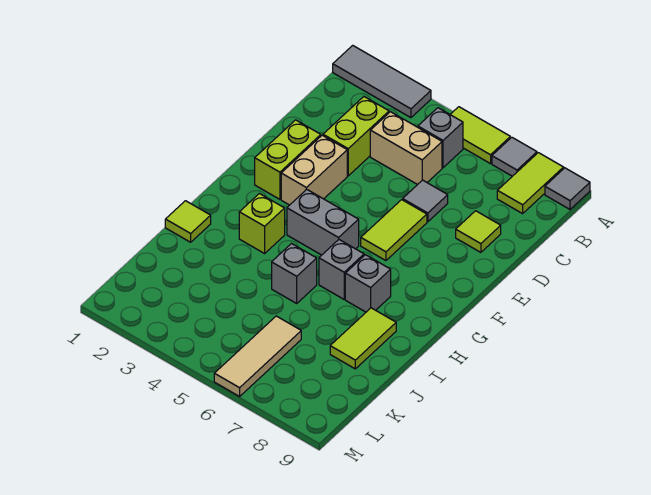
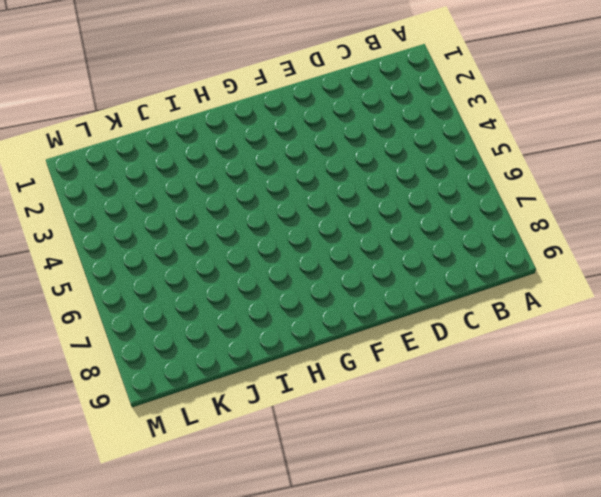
none -> grey 1x3 tile [333,45,431,118]
none -> lime 1x2 tile [450,107,510,164]
none -> grey 1x1 tile [492,137,537,176]

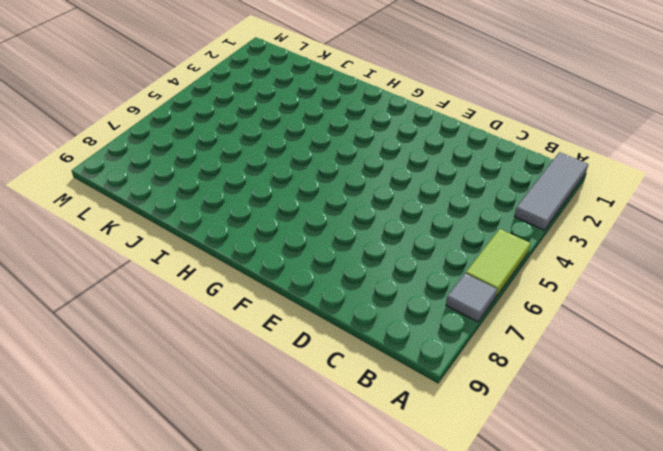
none -> lime 1x2 tile [497,153,564,214]
none -> grey 1x1 tile [545,168,590,209]
none -> grey 1x1 brick [418,108,463,168]

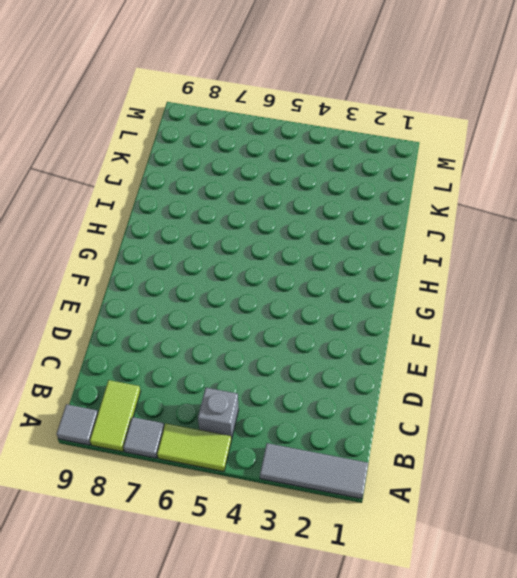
none -> lime 1x2 brick [323,97,389,176]
none -> tan 1x2 brick [370,112,442,185]
none -> grey 1x1 tile [403,180,448,222]

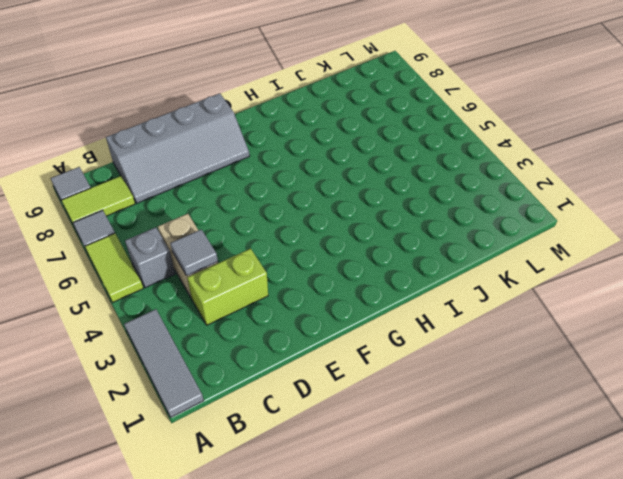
grey 1x1 tile [170,229,218,276] -> grey 1x1 tile moved to [403,180,448,222]
grey 2x4 slope [106,93,250,203] -> lime 1x1 tile [456,211,501,252]
none -> lime 1x2 brick [255,120,321,199]
none -> tan 1x2 brick [281,135,347,205]
none -> lime 1x2 tile [361,200,427,261]

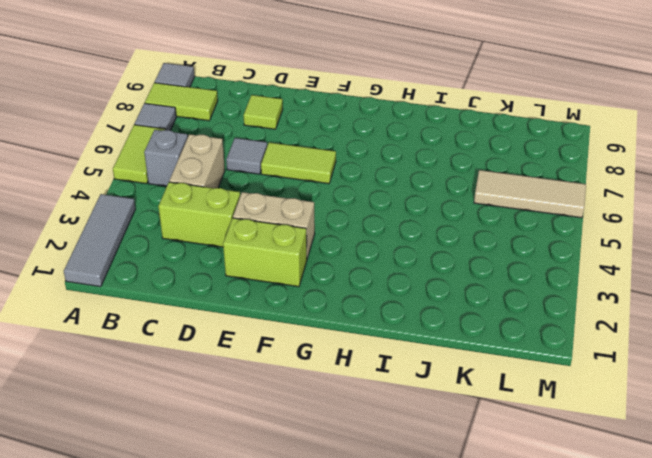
none -> grey 1x2 brick [287,189,359,255]
none -> lime 1x1 brick [239,194,285,253]
none -> grey 1x1 brick [319,240,364,299]

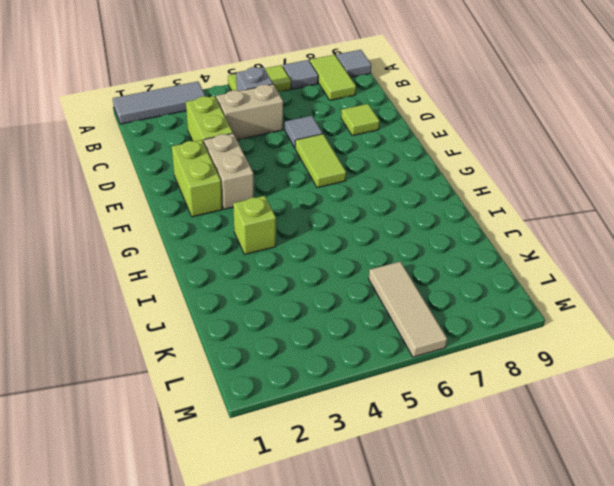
none -> grey 1x2 brick [287,189,359,255]
none -> grey 1x1 brick [319,240,364,299]
none -> grey 1x1 brick [345,255,391,312]

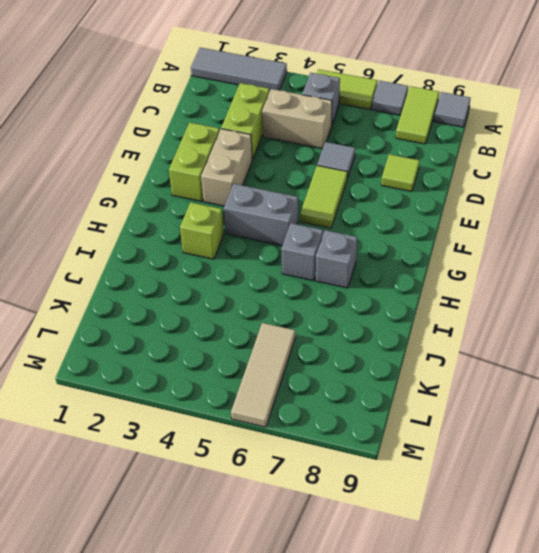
none -> lime 1x1 tile [165,201,211,242]
none -> grey 1x1 brick [272,244,317,303]
none -> lime 1x2 tile [330,308,396,369]

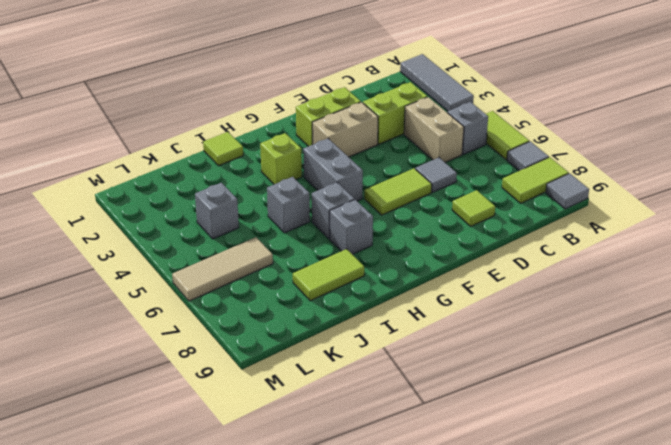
grey 1x1 brick [195,183,239,239] -> none

